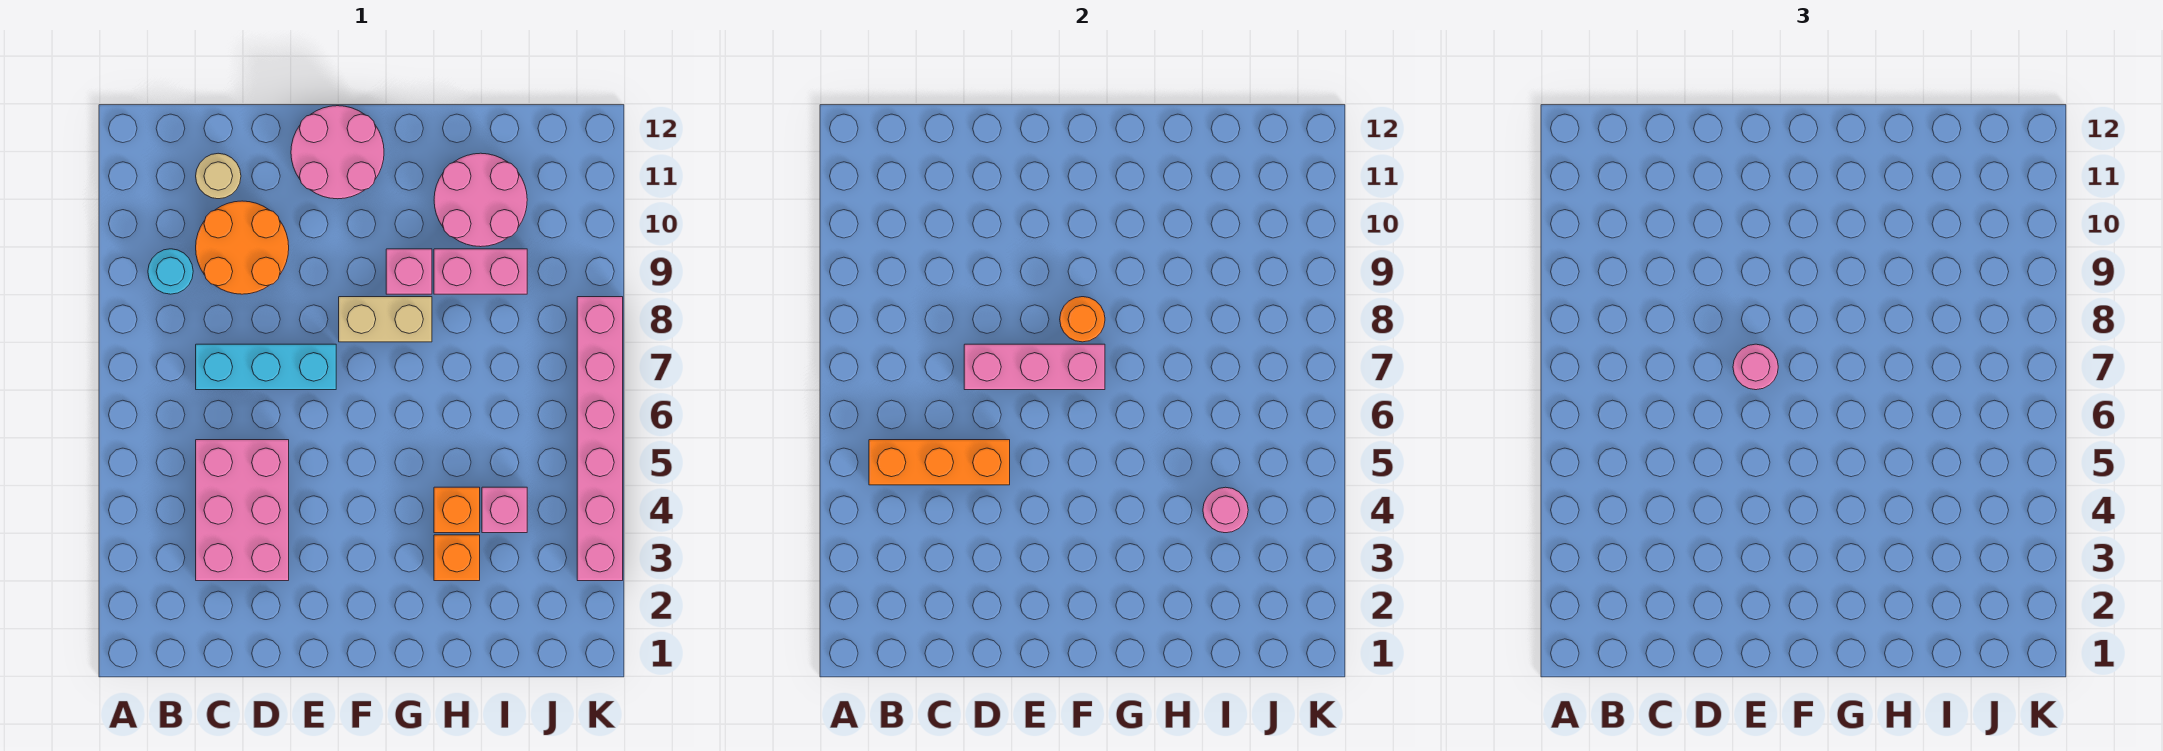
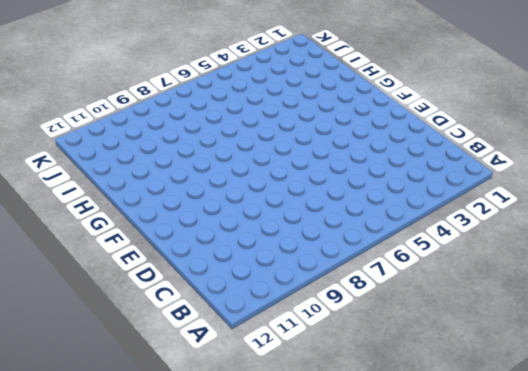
none -> cyan 1x1 round brick [148,249,193,294]
none -> pink 2x3 brick [196,440,289,581]
none -> cyan 1x3 brick [196,344,336,390]

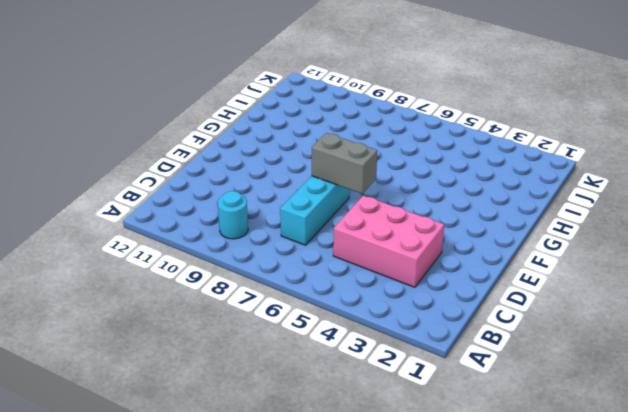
grey 1x2 brick [312,133,377,194] -> pink 1x3 brick [964,344,1105,390]
none -> orange 2x2 round brick [196,201,289,294]
none -> tan 1x1 round brick [196,153,241,199]
none -> pink 2x2 round brick [291,106,384,199]

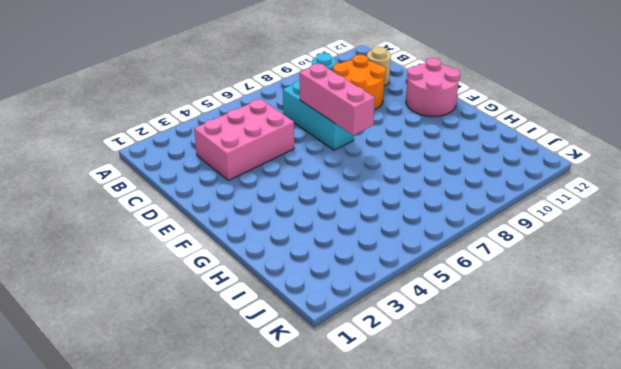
none -> tan 1x2 brick [339,297,432,342]
none -> pink 1x1 brick [386,249,432,294]
none -> orange 1x1 brick [434,535,480,581]

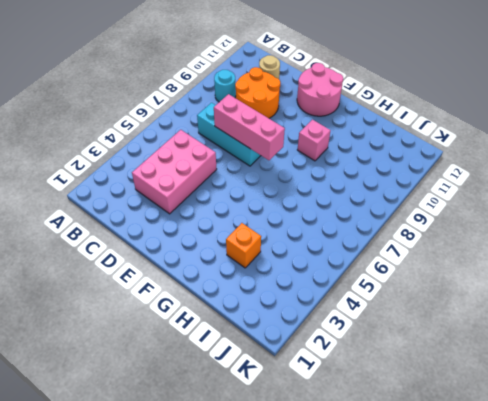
none -> tan 1x2 brick [339,297,432,342]
none -> orange 1x1 brick [434,487,480,533]
none -> pink 1x2 brick [434,249,527,294]

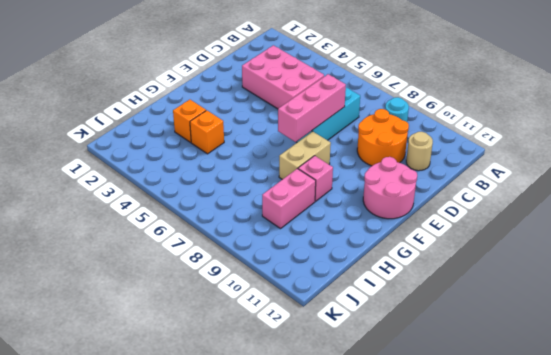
none -> pink 2x2 round brick [434,153,527,247]
none -> pink 1x1 brick [482,487,527,533]
none -> pink 1x6 brick [577,297,623,581]

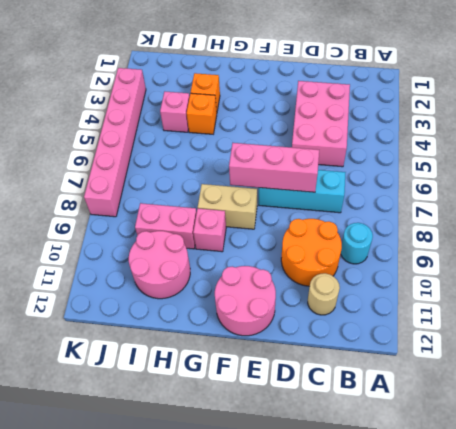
none -> orange 1x3 brick [869,440,1010,485]
none -> orange 1x1 round brick [1060,297,1105,342]
none -> pink 1x1 round brick [1203,487,1248,533]

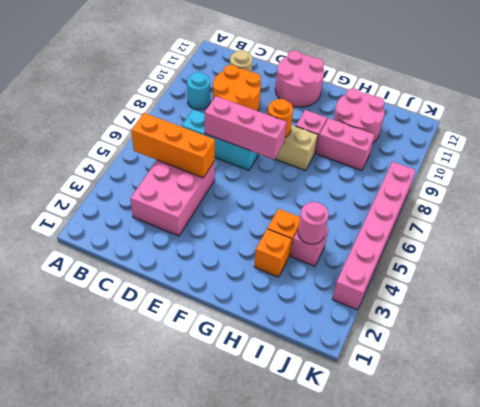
none -> pink 1x1 round brick [1733,344,1778,390]

